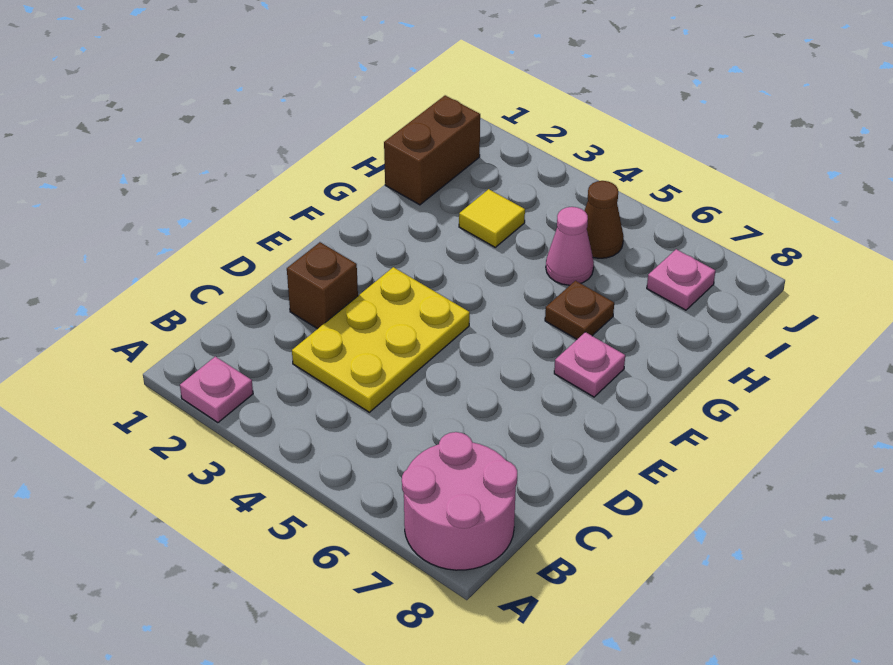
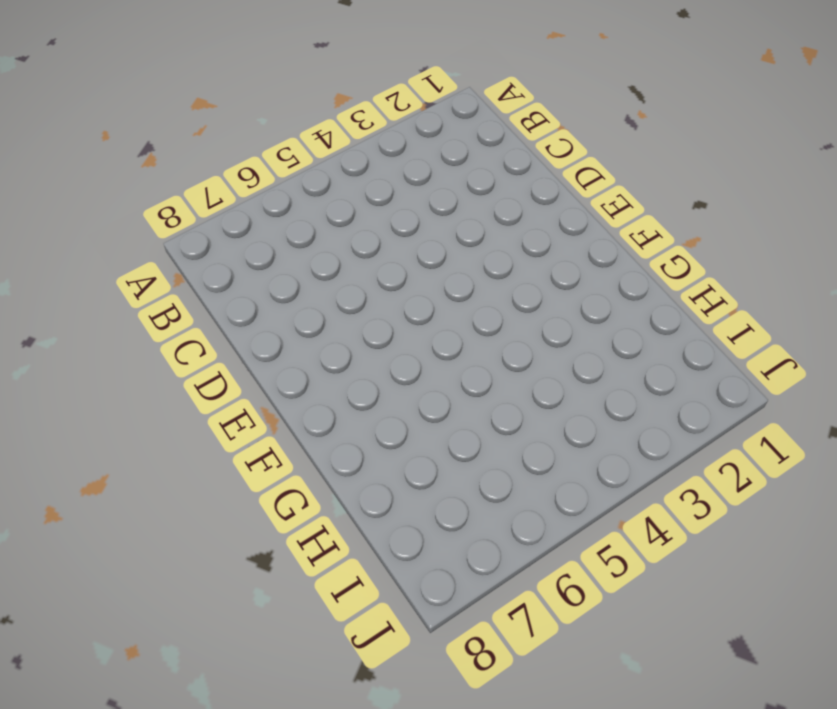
none -> pink 1x1 plate [180,356,253,423]
none -> pink 2x2 round brick [402,432,517,570]

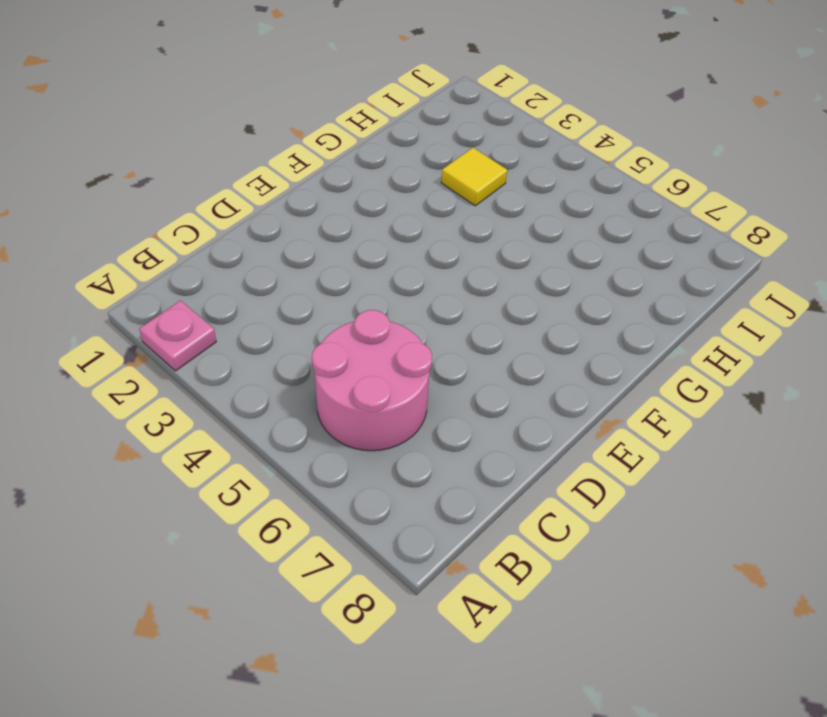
pink 2x2 round brick [312,310,432,451] -> pink 2x2 round brick moved to [402,432,517,570]
none -> yellow 2x3 plate [292,267,470,412]
none -> brown 1x1 brick [287,242,358,329]

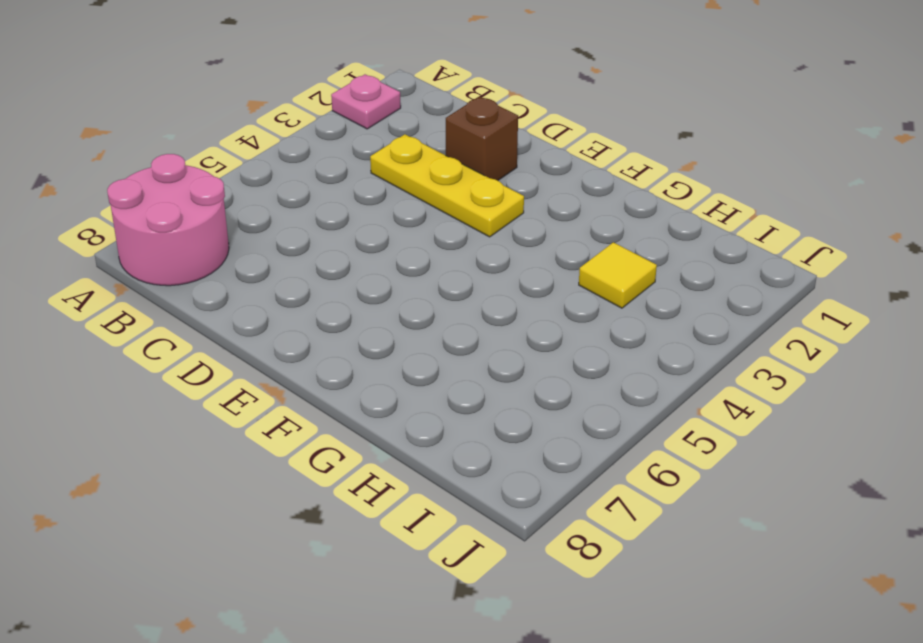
yellow 1x3 plate [370,134,524,237] -> yellow 2x3 plate [292,267,470,412]
none -> pink 1x1 plate [554,332,625,397]
none -> brown 1x1 plate [545,281,614,339]

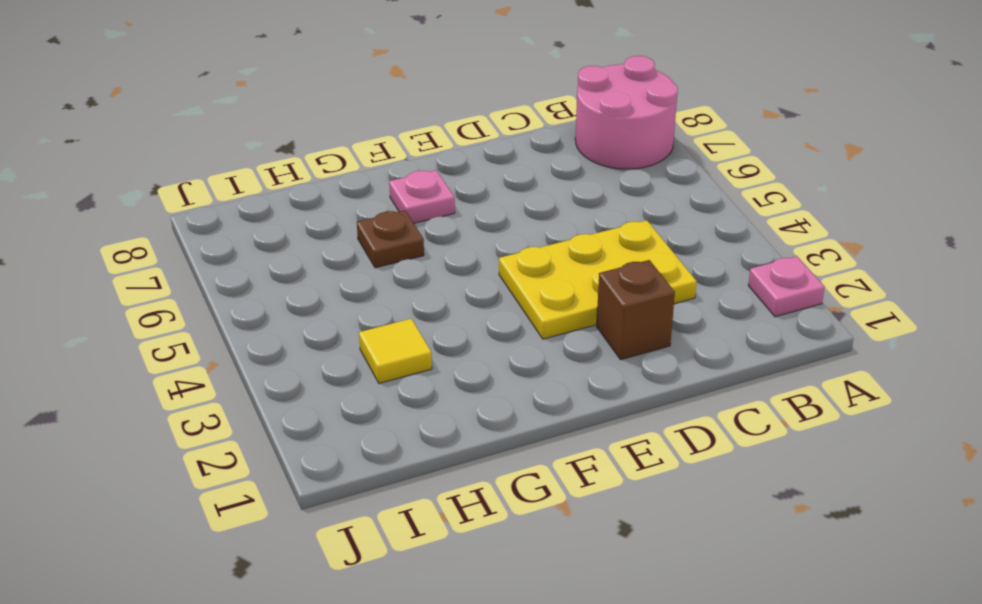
none -> brown 1x2 brick [384,95,480,205]
none -> pink 1x1 cone [546,207,594,285]

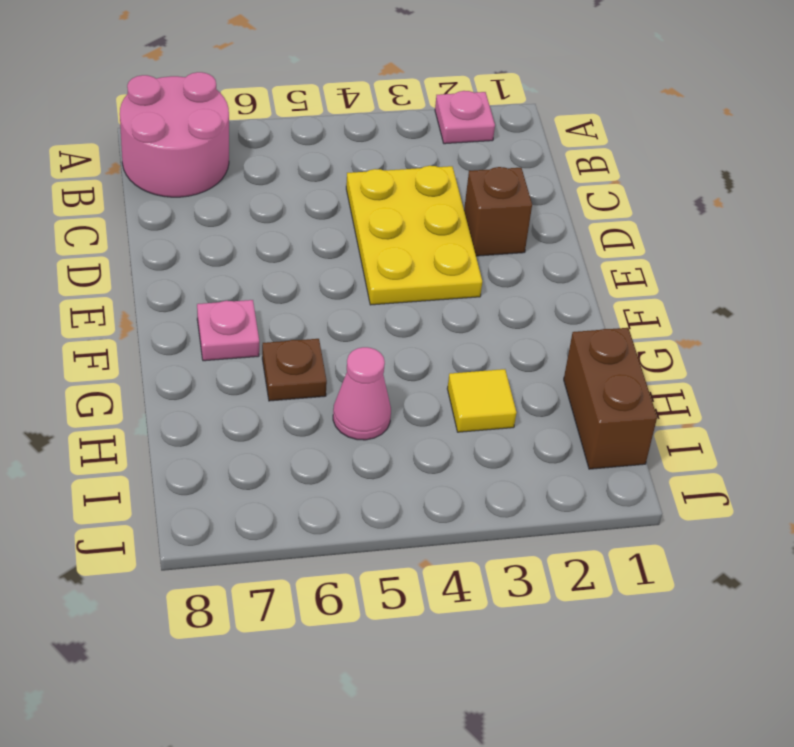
none -> brown 1x1 cone [584,181,624,258]
none -> pink 1x1 plate [647,249,715,310]

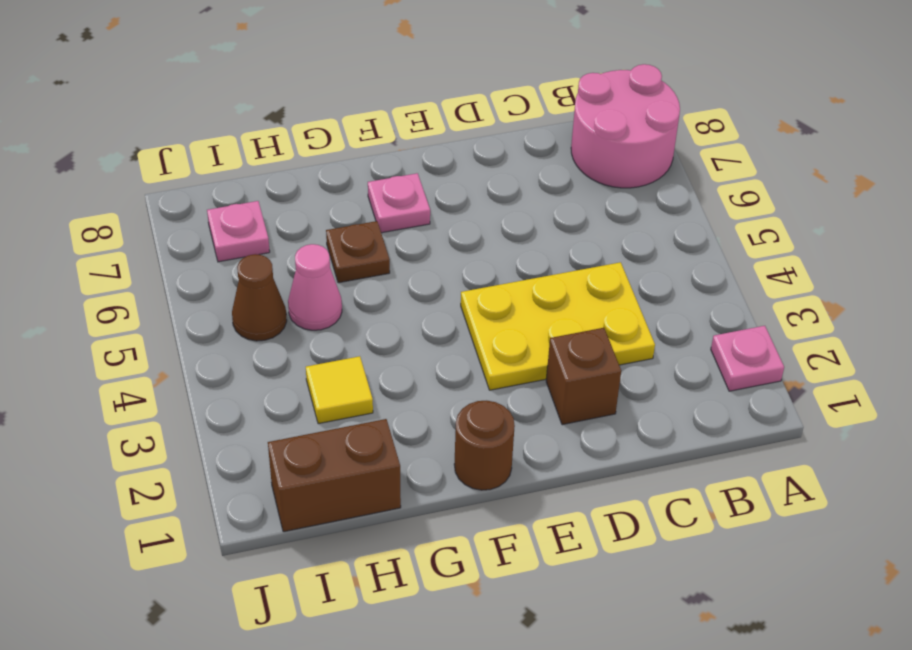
brown 1x1 round brick [454,401,515,490] -> none

